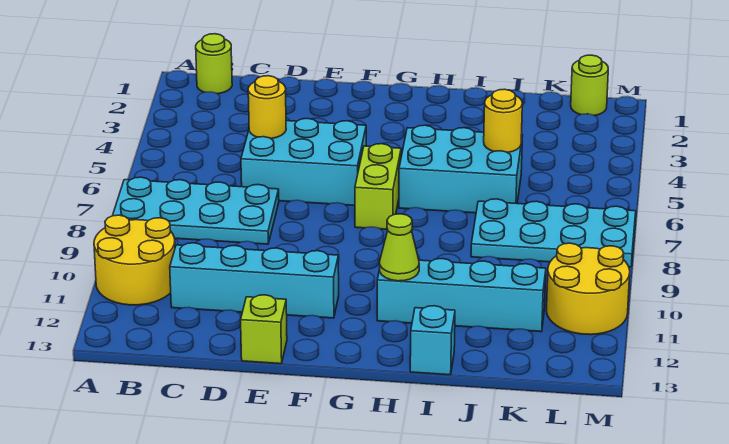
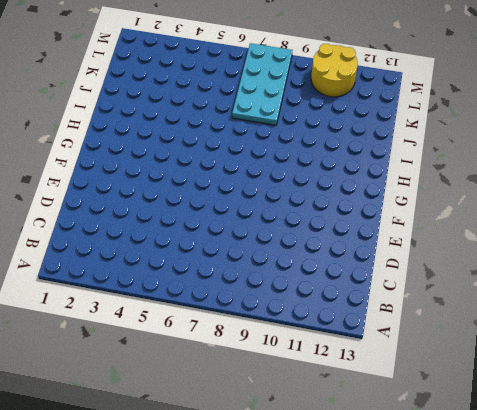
none -> cyan 2x4 plate [113,177,279,244]
none -> yellow 2x2 round brick [94,215,175,305]
none -> lime 1x1 round brick [196,34,232,94]

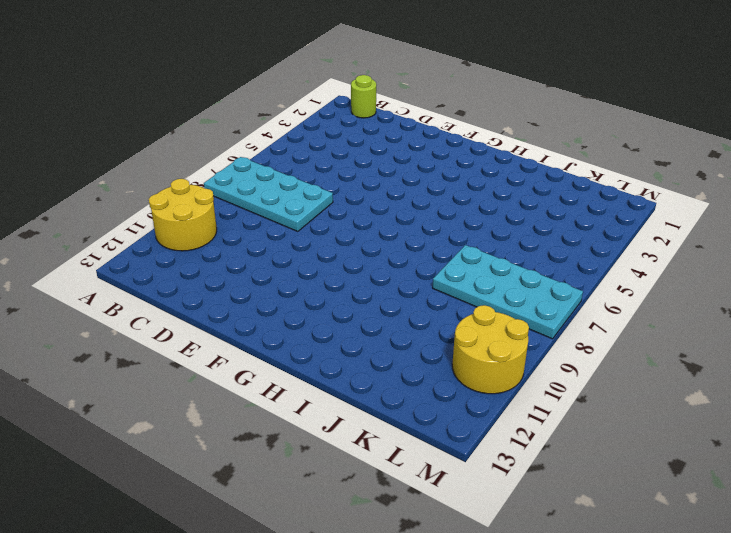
none -> cyan 1x4 brick [170,243,339,318]
none -> cyan 2x3 brick [241,119,366,206]
none -> lime 1x1 brick [241,295,287,364]

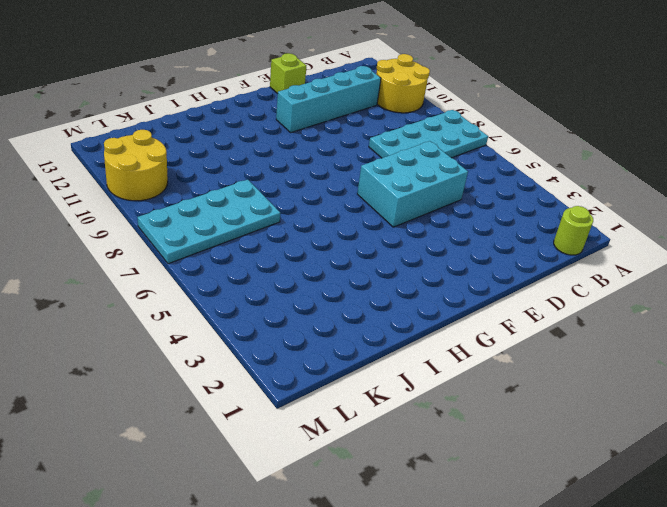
none -> lime 1x2 brick [355,144,401,229]
none -> cyan 2x3 brick [399,125,523,213]
none -> cyan 1x4 brick [377,259,546,332]

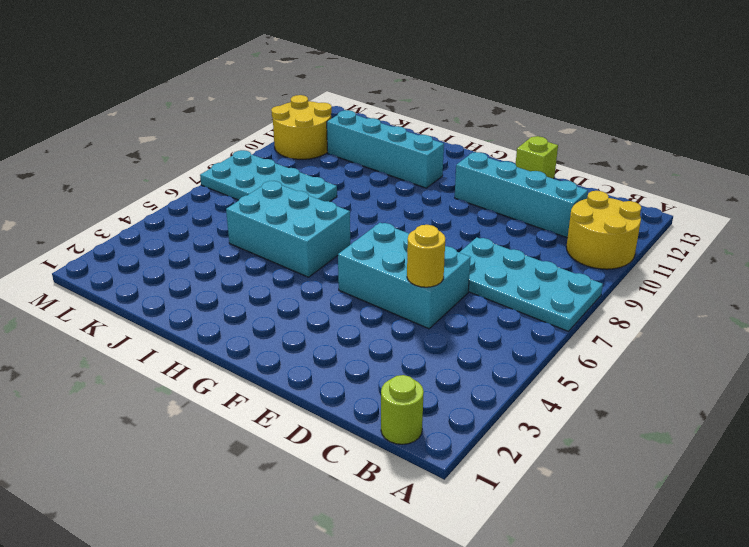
none -> lime 1x2 brick [355,144,401,229]
none -> cyan 1x1 brick [410,306,455,375]
none -> lime 1x1 round brick [571,55,608,116]

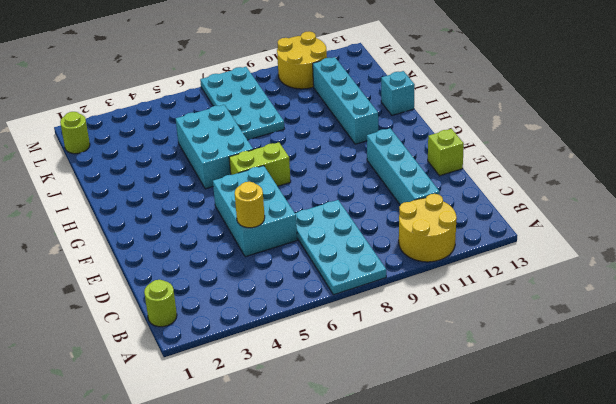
none -> lime 1x1 cone [380,214,419,281]
none -> yellow 1x1 round brick [484,89,522,153]

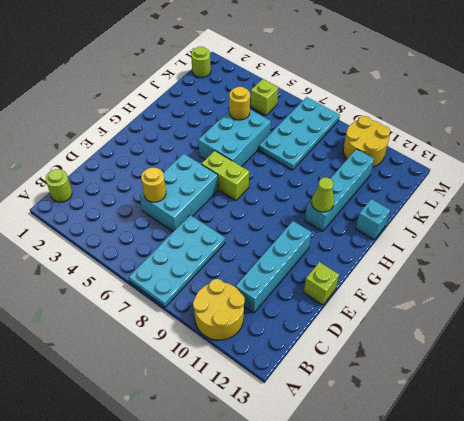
lime 1x1 brick [250,79,278,115] -> none

